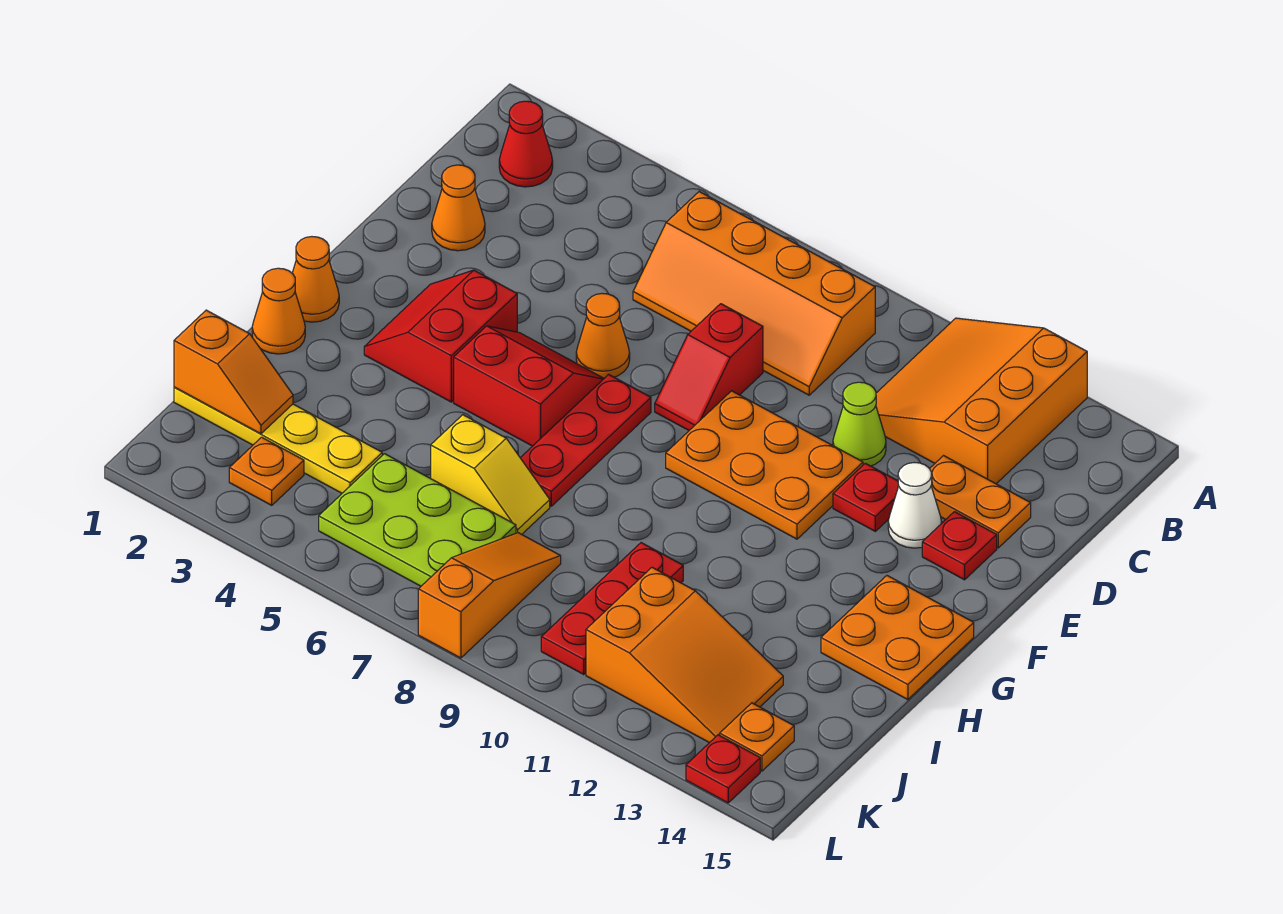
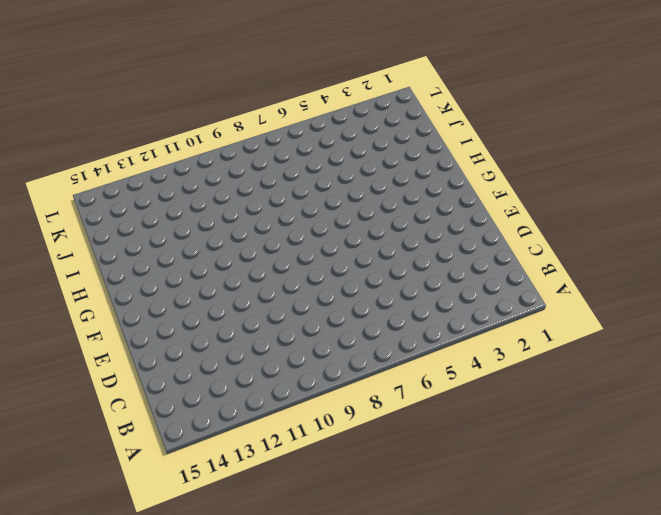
none -> orange 3x3 slope [876,318,1087,484]
none -> red 1x1 cone [499,101,553,187]
none -> orange 2x4 slope [633,192,875,395]

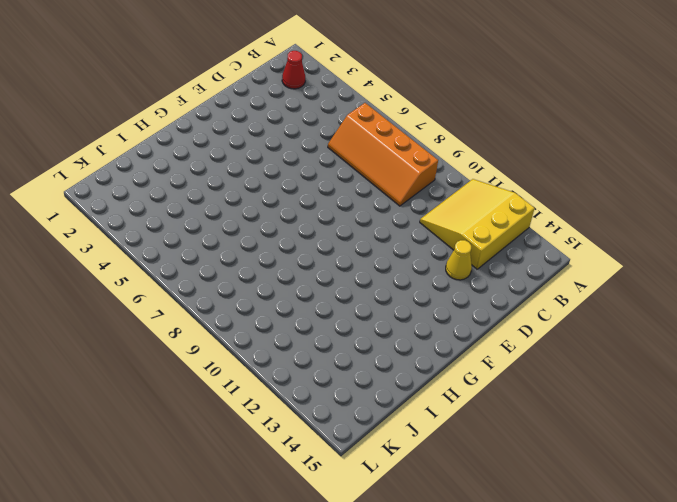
yellow 3x3 slope [420,179,535,269] -> orange 3x3 slope [876,318,1087,484]
yellow 1x1 cone [446,240,472,280] -> orange 1x2 plate [930,456,1031,548]
none -> orange 1x1 cone [432,165,485,251]
none -> red 1x2 slope [655,304,763,430]
none -> lime 1x1 cone [833,382,886,466]

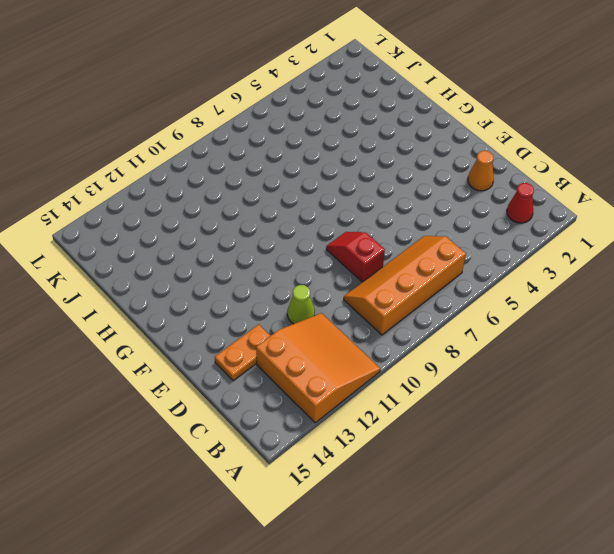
none -> orange 1x1 cone [576,293,630,378]
none -> orange 2x3 plate [666,391,863,539]
none -> red 1x1 plate [833,463,899,531]

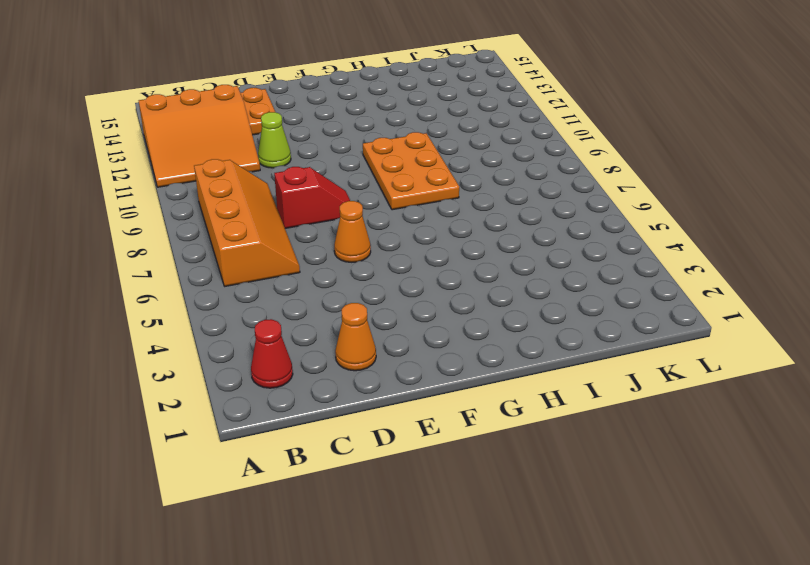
orange 2x3 plate [363,132,459,210] -> orange 2x3 plate moved to [666,391,863,539]
none -> red 1x1 plate [833,463,899,531]
none -> white 1x1 cone [888,463,942,548]
none -> red 1x1 plate [922,512,997,580]

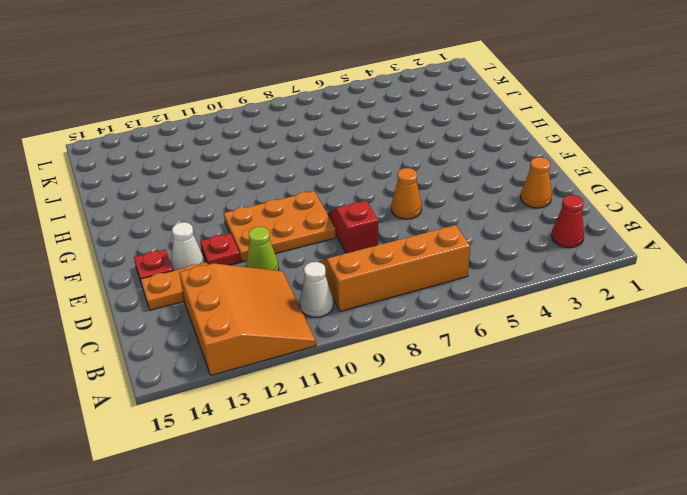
white 1x1 cone [300,262,333,317] -> none
none -> red 2x2 slope [364,270,517,402]
none -> red 2x2 slope [454,326,604,446]
none -> red 1x3 plate [521,374,651,506]

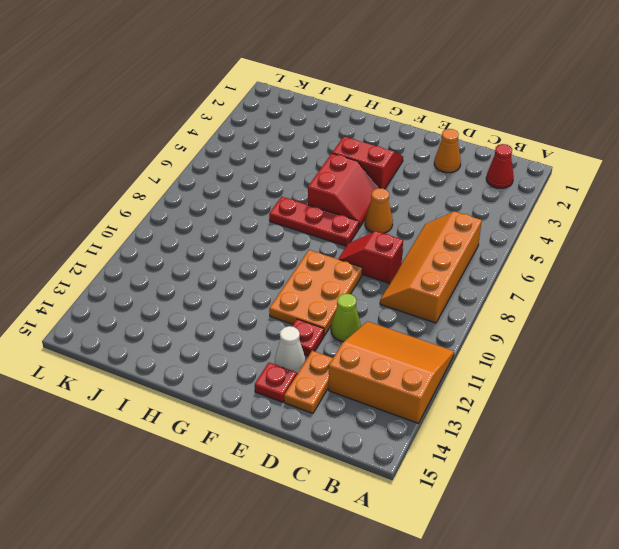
none -> orange 1x1 cone [292,237,339,322]
none -> orange 2x2 plate [821,576,974,700]
none -> orange 1x1 cone [252,268,305,354]

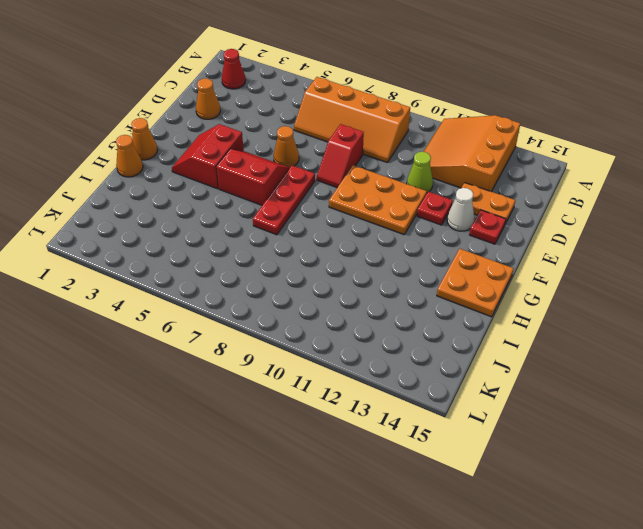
none -> yellow 1x2 slope [431,415,550,534]
none -> red 1x3 plate [541,543,683,674]
none -> yellow 1x4 plate [174,387,382,493]

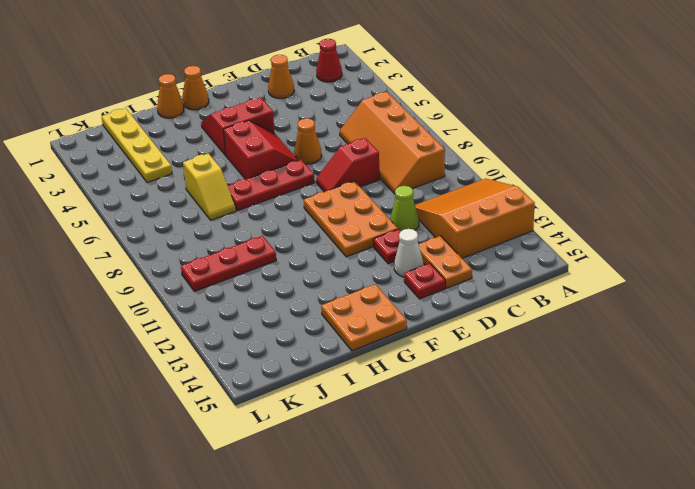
none -> lime 2x3 plate [319,454,516,586]
none -> orange 1x3 slope [418,533,561,658]
none -> orange 2x3 slope [586,568,783,743]

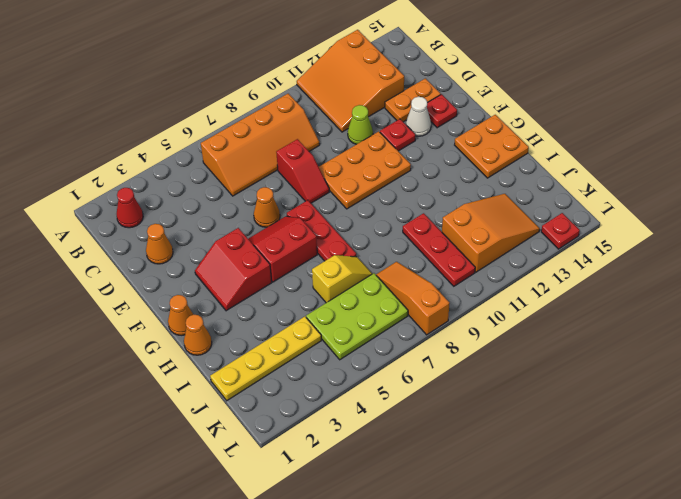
none -> orange 1x1 plate [229,437,304,505]
none -> orange 1x1 plate [720,703,794,771]
none -> orange 1x2 slope [174,310,293,434]

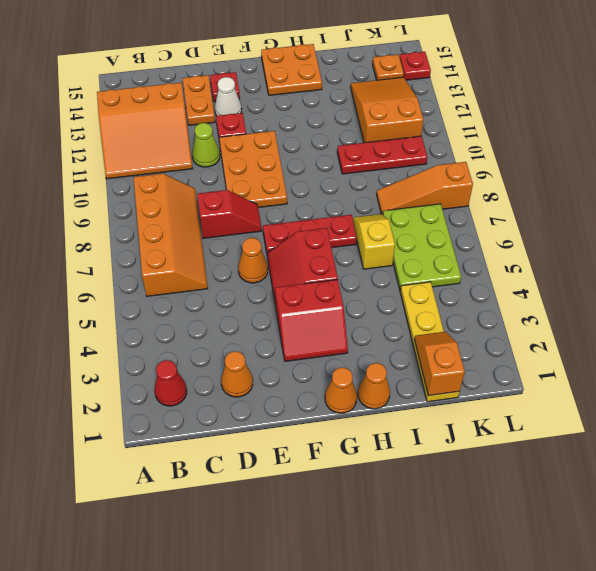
none -> orange 1x1 plate [229,437,304,505]

